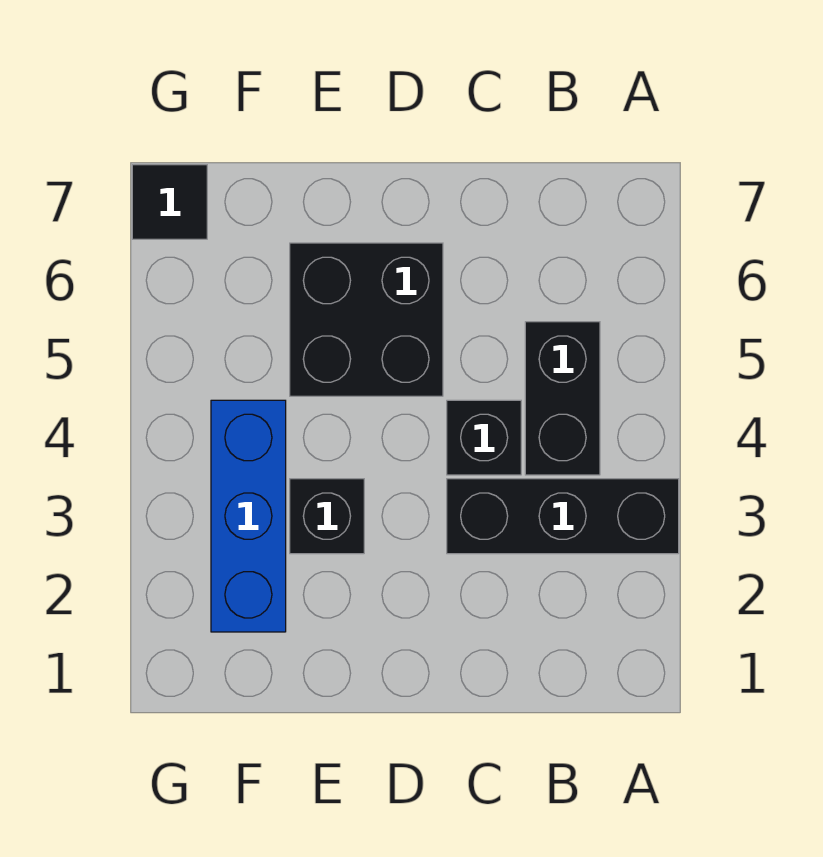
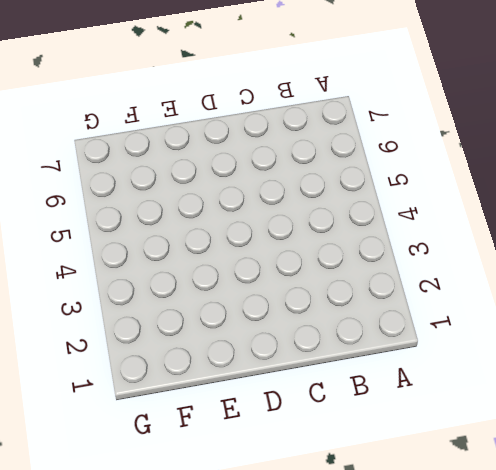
none -> black 1x3 brick [447,479,679,554]
none -> black 1x2 brick [525,322,600,475]

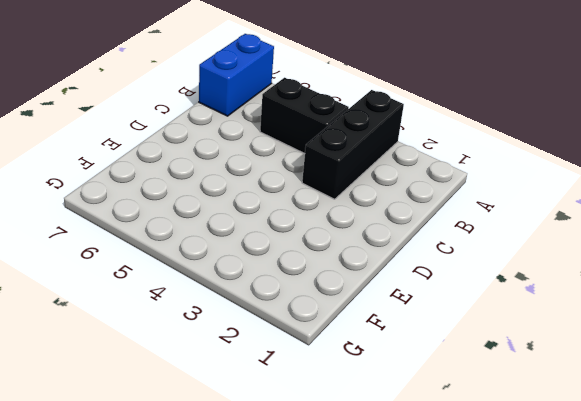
blue 1x2 brick [199,34,274,116] -> none
none -> black 1x1 brick [447,400,521,475]
none -> black 2x2 brick [290,243,443,396]

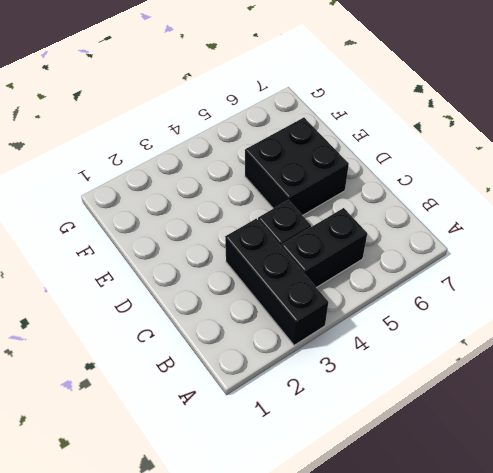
none -> black 1x1 brick [290,479,364,554]
none -> blue 1x3 brick [211,400,286,632]

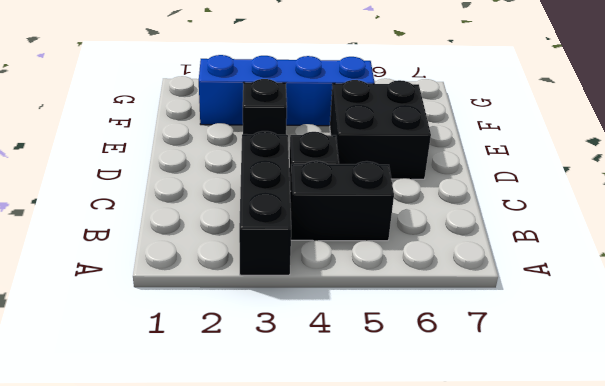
blue 1x4 brick [199,55,375,126] -> blue 1x3 brick [211,400,286,632]
none -> black 1x1 tile [132,165,207,239]

